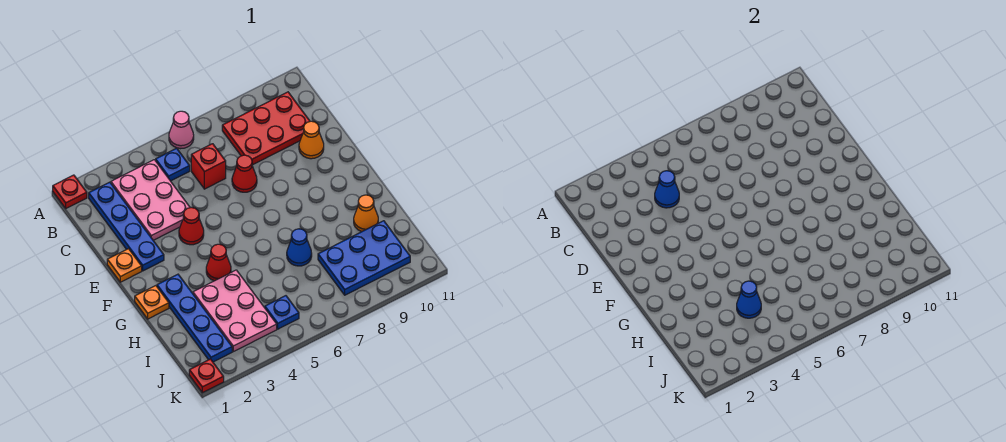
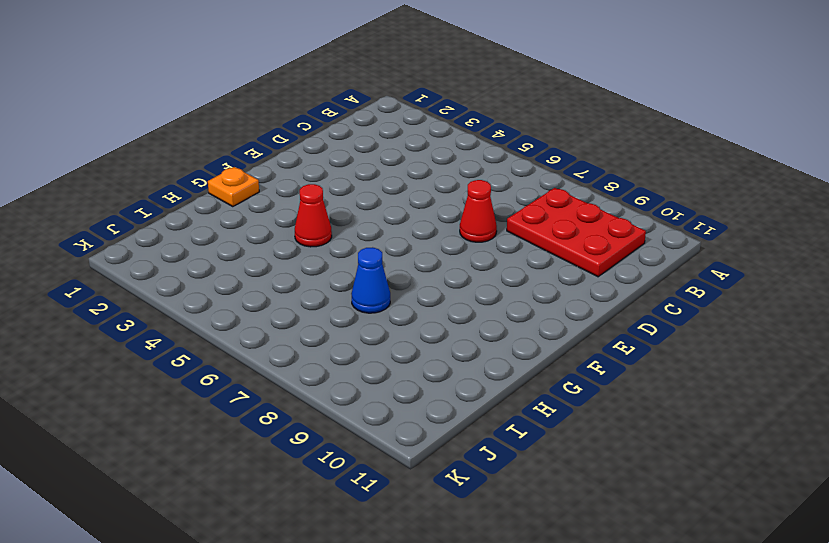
none -> red 1x1 plate [53,175,87,208]
none -> pink 1x1 cone [169,111,194,149]
none -> blue 1x4 plate [89,182,164,271]

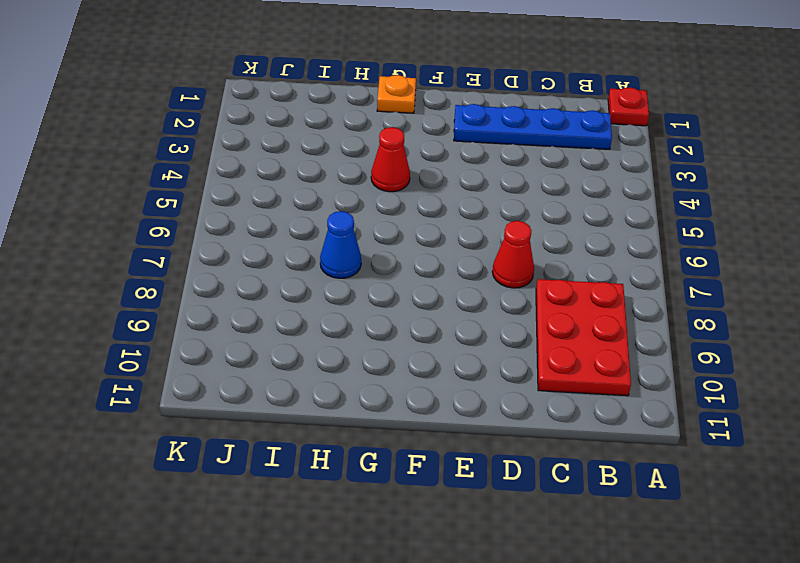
none -> pink 1x1 cone [169,111,194,149]
none -> pink 2x3 plate [111,160,190,240]
none -> blue 1x1 plate [156,148,190,181]

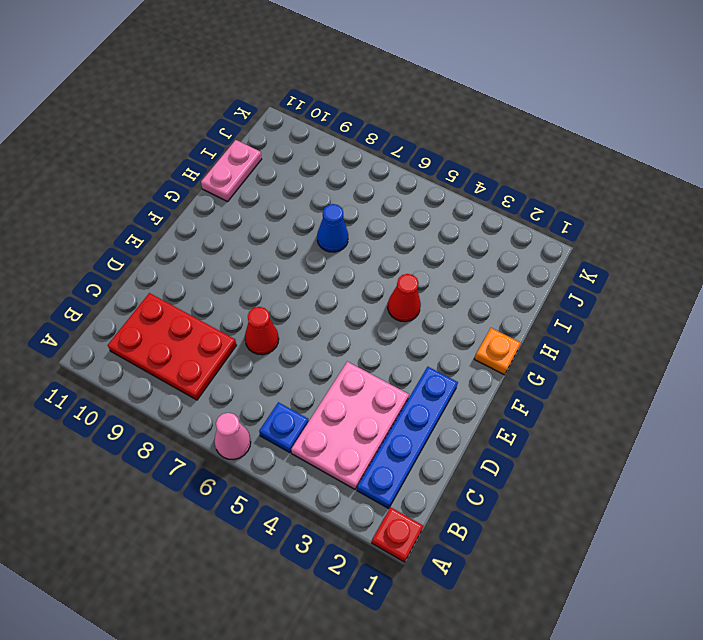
pink 1x2 plate [201,140,262,202] -> none
none -> red 1x1 brick [191,144,226,189]
none -> orange 1x1 cone [299,121,324,159]
none -> orange 1x1 plate [107,249,142,282]

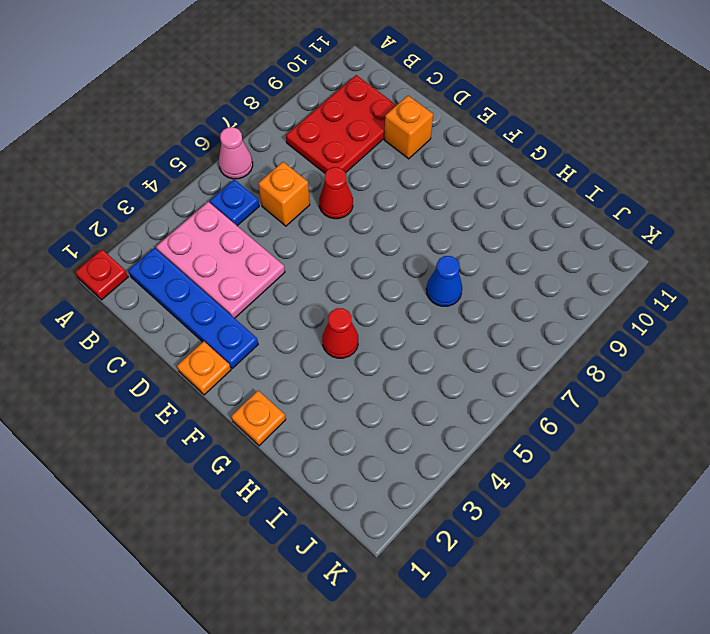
orange 1x1 brick [258,162,310,226] -> red 1x1 brick [191,144,226,189]
orange 1x1 brick [384,96,433,159] -> orange 1x1 cone [299,121,324,159]
none -> red 1x1 cone [179,207,204,245]
none -> blue 1x4 plate [157,274,232,362]
none -> pink 2x3 plate [193,270,277,352]

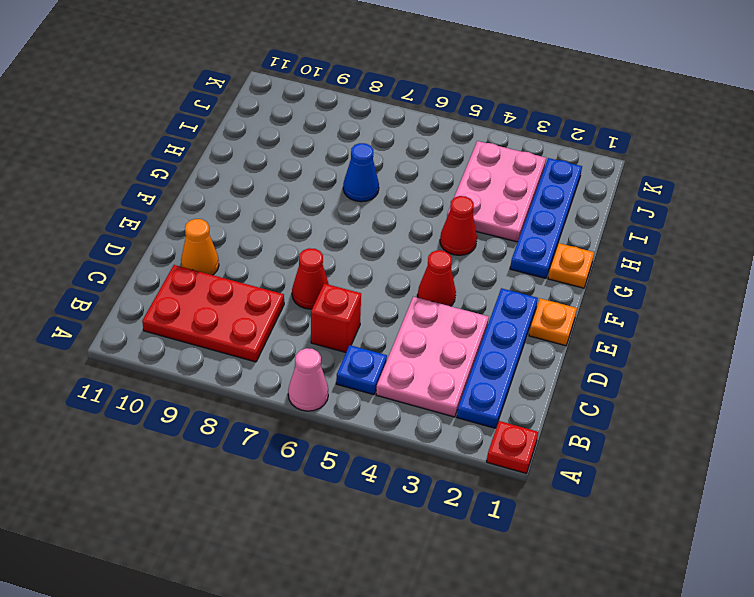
none -> orange 1x1 cone [354,195,378,232]
none -> blue 2x3 plate [318,221,410,295]
none -> blue 1x1 plate [265,296,299,329]

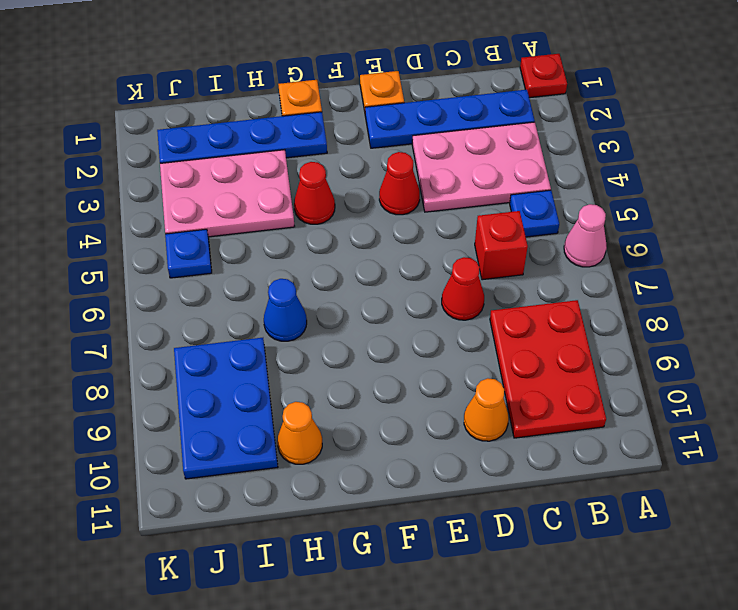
none -> red 1x1 plate [189,359,224,393]
none -> blue 1x1 cone [655,171,679,208]
none -> blue 1x1 cone [737,281,761,318]

